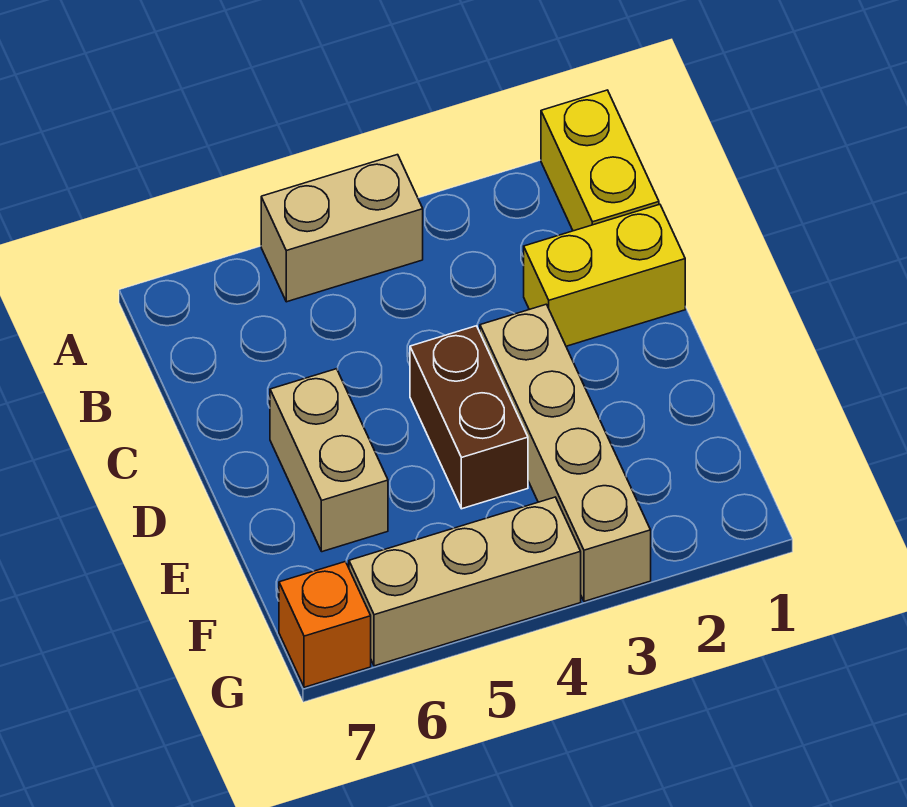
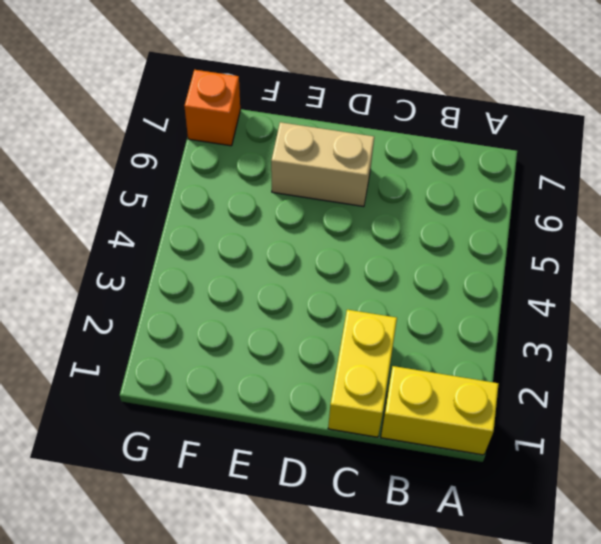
none -> tan 1x2 brick [261,155,423,302]
none -> tan 1x4 brick [480,304,651,601]

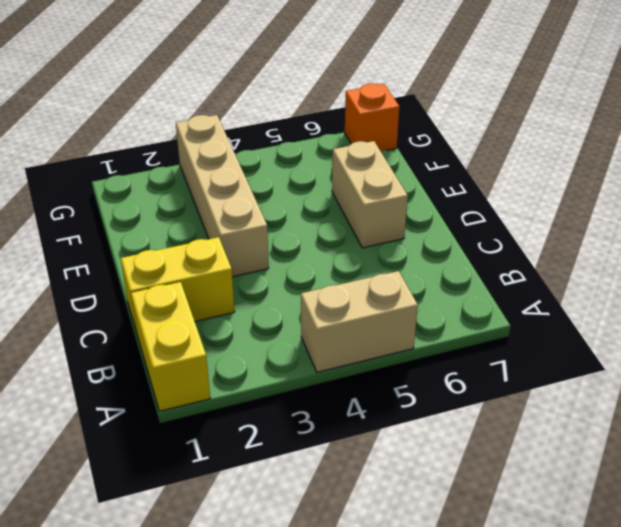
none -> brown 1x2 brick [410,326,528,509]
none -> tan 1x3 brick [349,497,581,666]

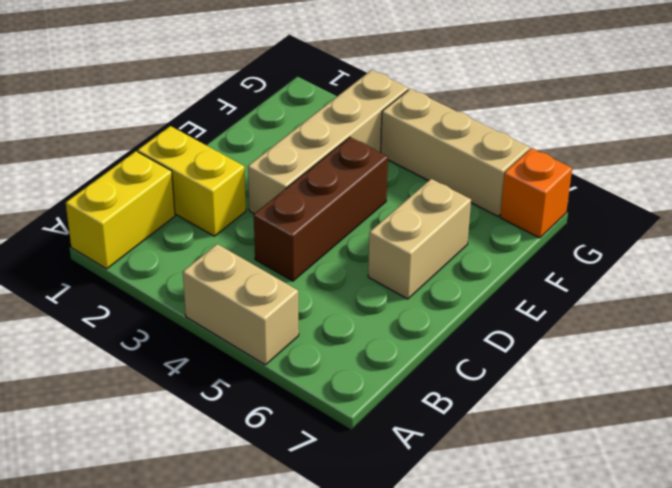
brown 1x3 brick [254,137,388,281] -> brown 1x2 brick [410,326,528,509]

